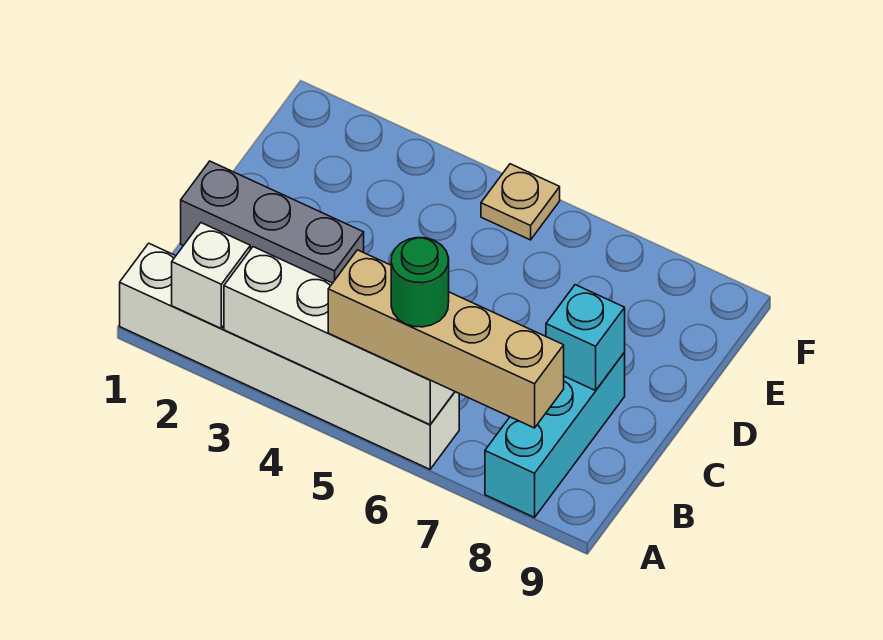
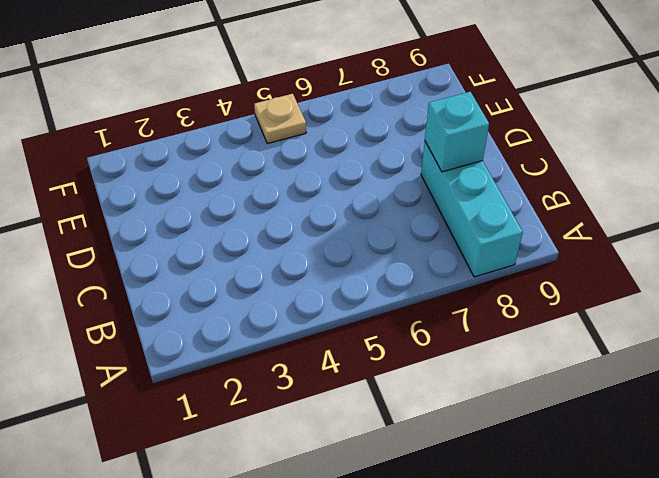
none -> white 1x6 brick [120,243,459,469]
none -> grey 1x3 brick [181,161,364,283]

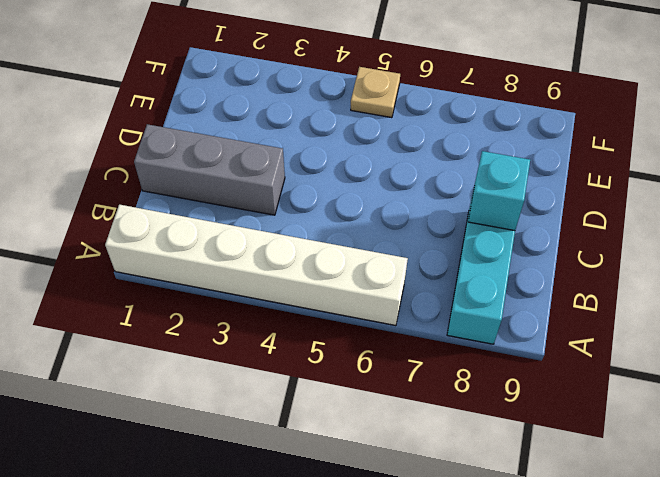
none -> white 1x1 brick [172,223,250,328]
none -> white 1x4 brick [224,247,455,425]

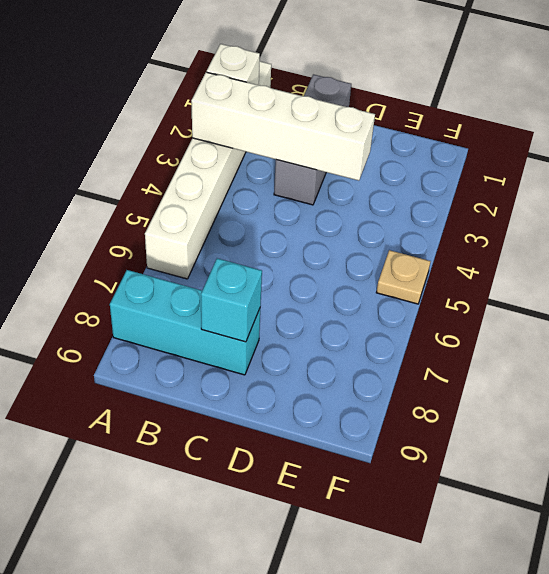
white 1x4 brick [191,72,375,181] -> white 1x4 brick turned to [224,247,455,425]
none -> tan 1x4 brick [328,250,564,428]
none -> green 1x1 round brick [391,238,449,327]

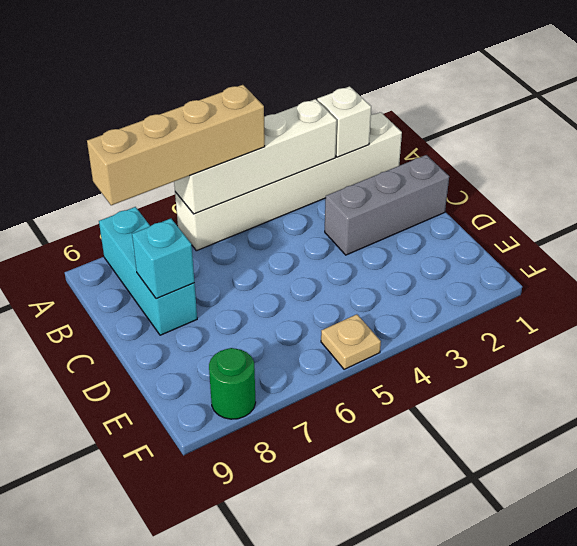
green 1x1 round brick [209,348,256,419] -> green 1x1 round brick moved to [391,238,449,327]

